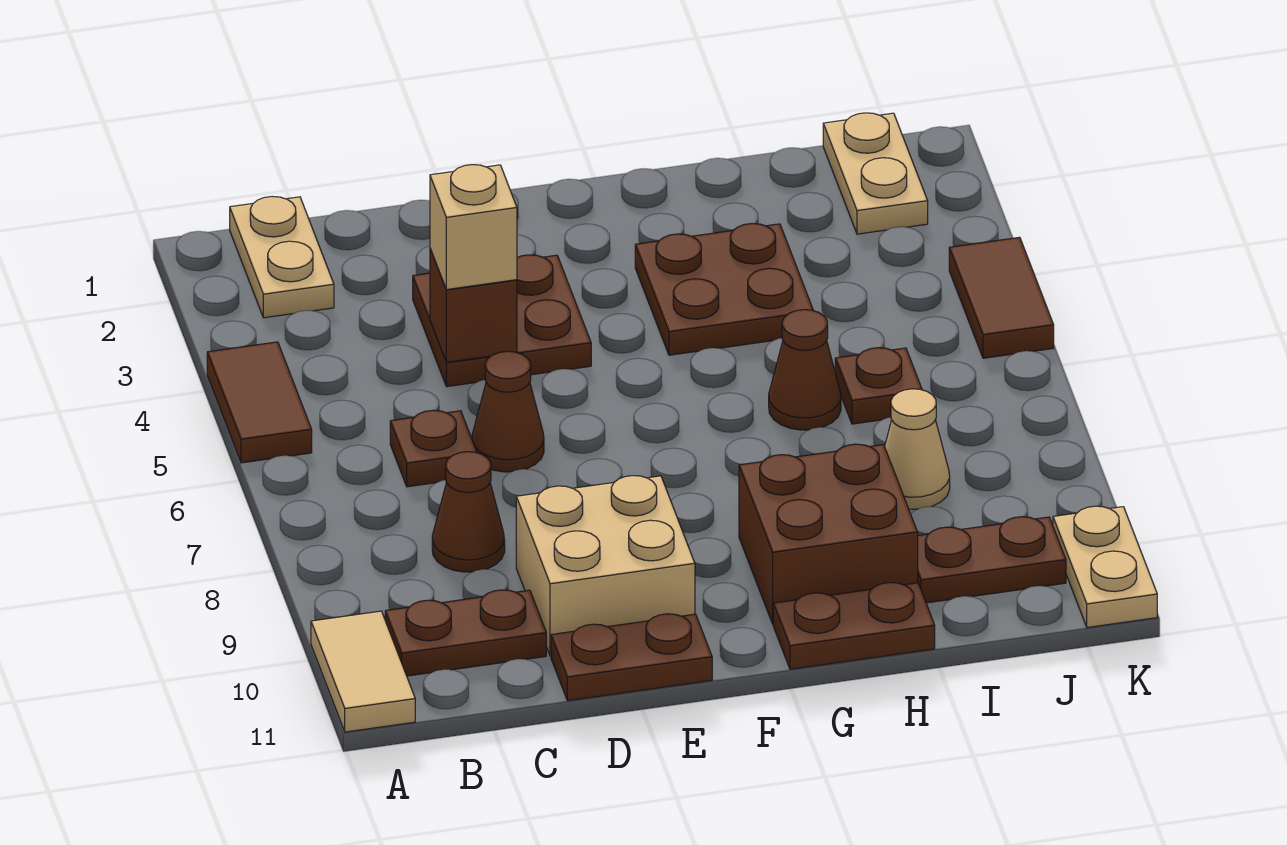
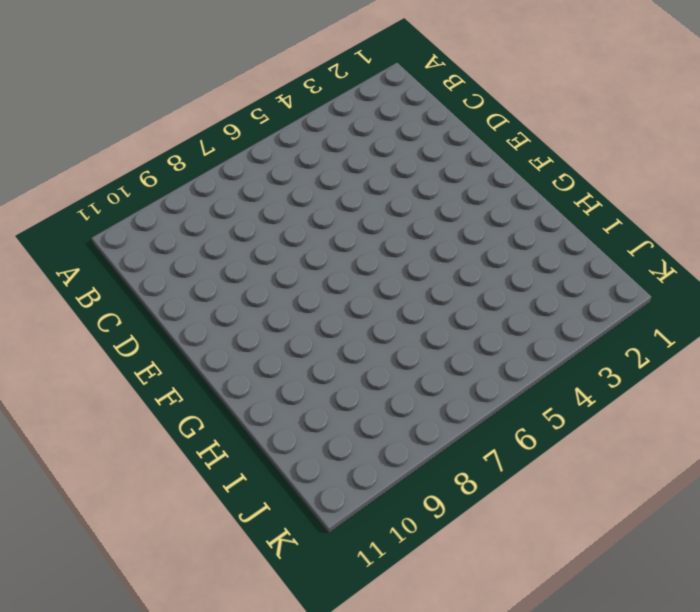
none -> brown 1x2 tile [207,342,312,463]
none -> tan 1x2 tile [311,611,415,732]
none -> tan 1x2 plate [230,197,334,318]

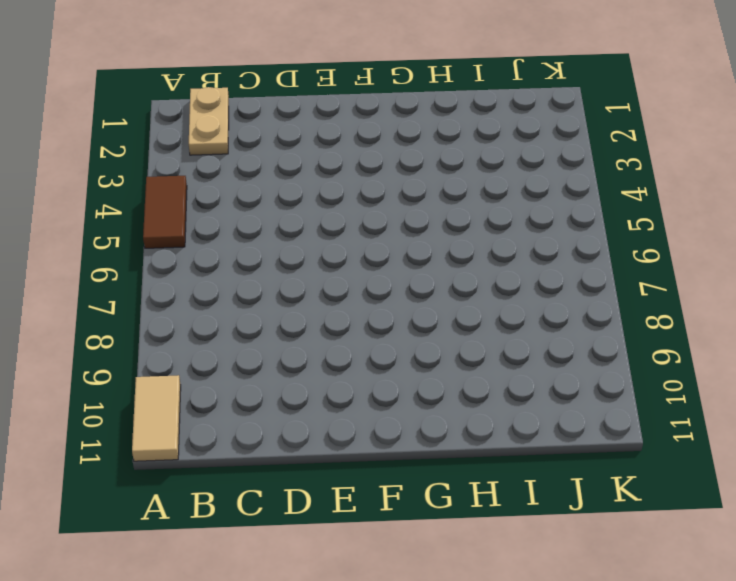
none -> brown 1x2 plate [385,590,546,676]
none -> brown 1x1 plate [390,410,477,487]
none -> brown 1x1 cone [432,452,505,572]

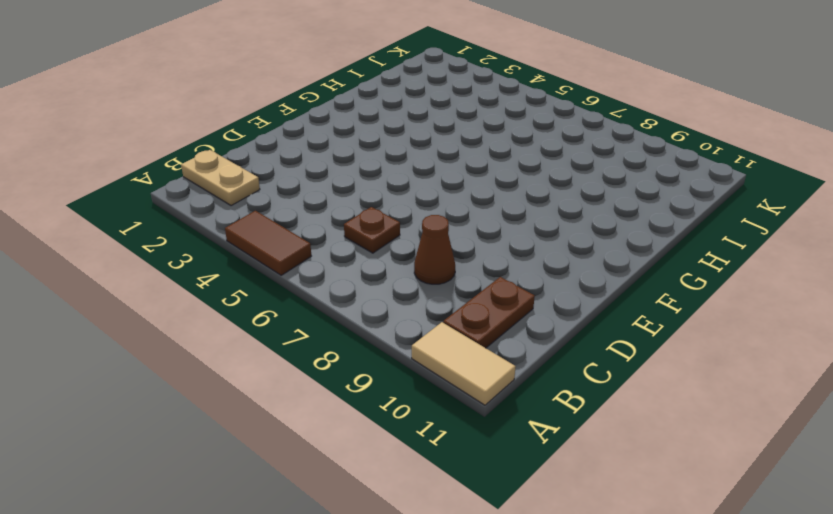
none -> brown 2x2 plate [413,255,591,387]
none -> brown 1x1 cone [472,351,544,472]
none -> tan 2x2 brick [516,476,695,656]

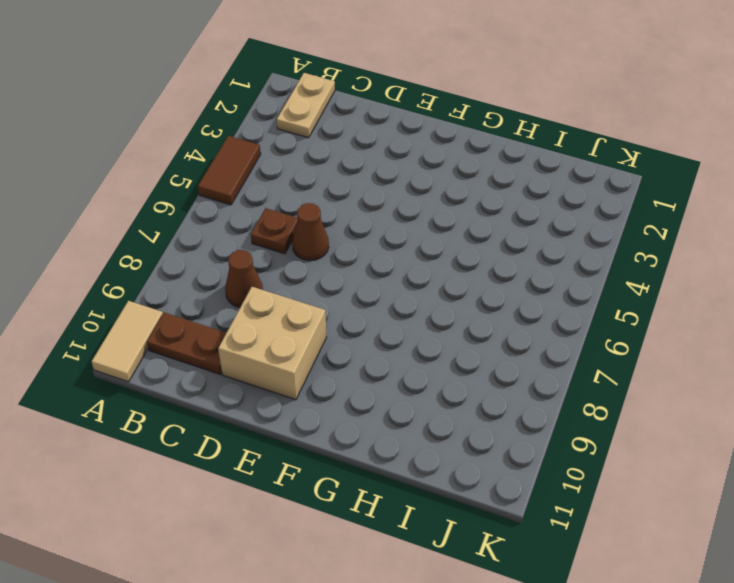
none -> brown 2x2 plate [413,255,591,387]
none -> brown 1x2 plate [551,614,712,701]
none -> brown 2x2 plate [635,224,813,355]

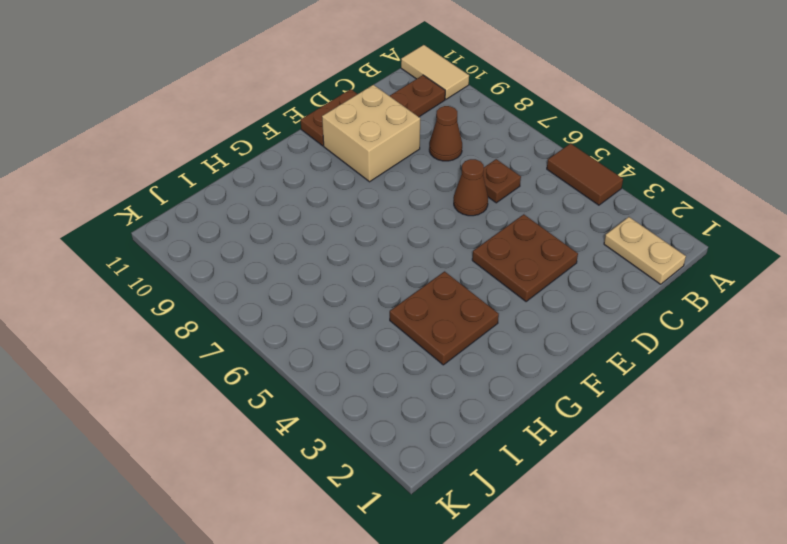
none -> brown 2x2 brick [739,444,918,624]
none -> brown 1x2 plate [773,582,935,669]
none -> brown 1x1 cone [769,310,841,430]

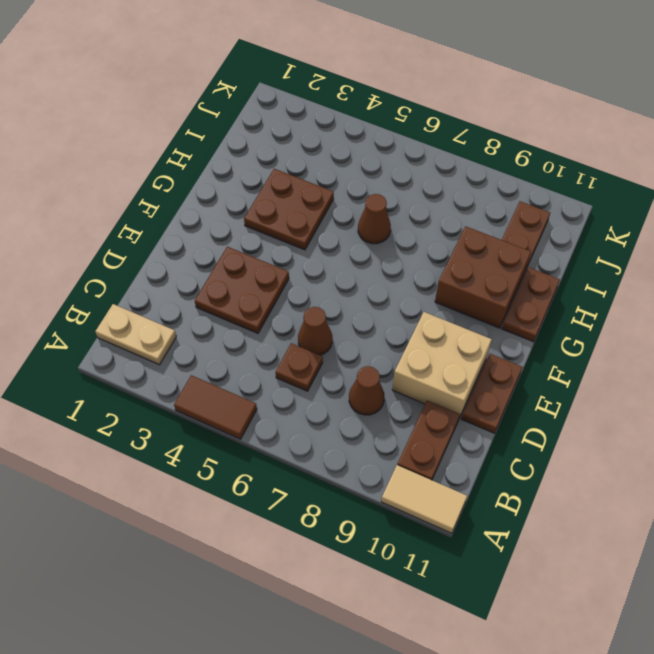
none -> brown 1x1 plate [835,348,922,424]
none -> tan 1x1 cone [885,389,950,509]
none -> tan 1x2 plate [823,113,928,234]

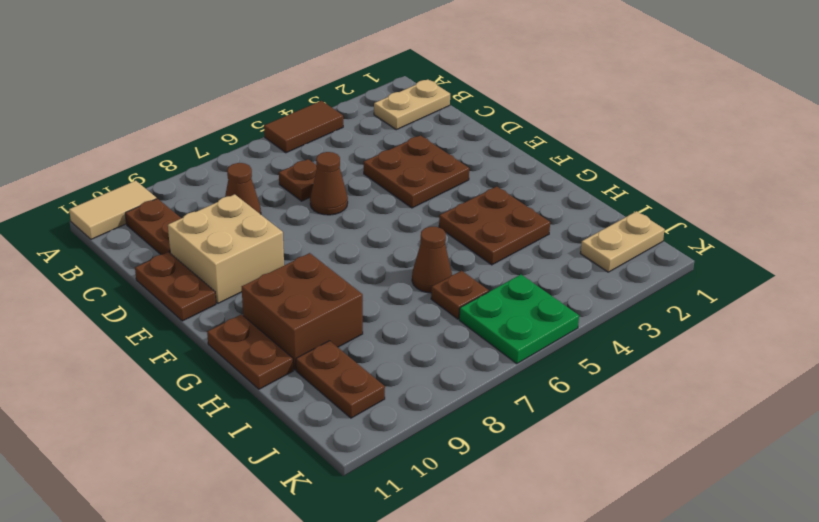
green 2x2 plate [459,275,579,364] -> brown 1x2 tile [949,237,1054,358]
none -> tan 1x1 cone [885,389,950,509]
none -> tan 1x2 plate [1053,506,1157,628]
none -> brown 1x1 brick [430,249,517,362]

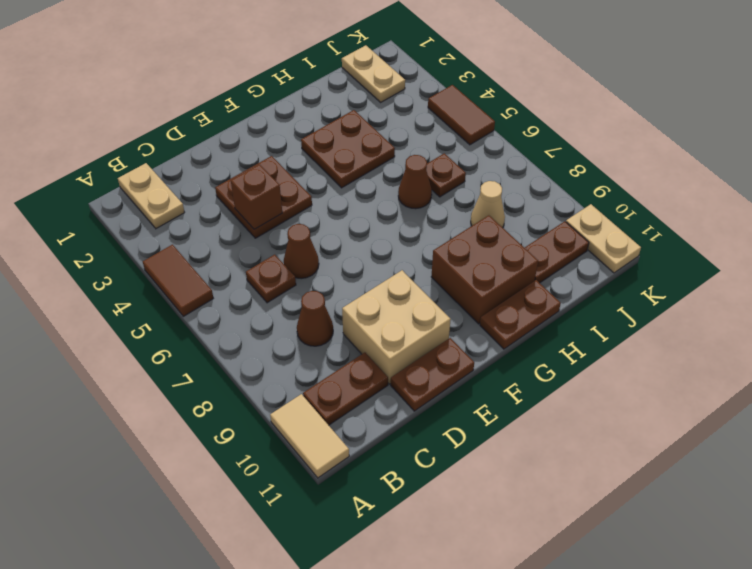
none -> tan 1x1 brick [430,165,517,290]

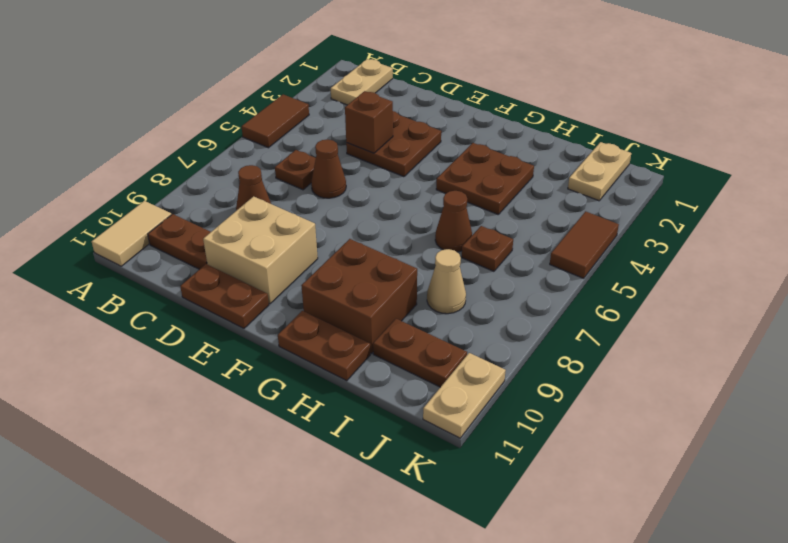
none -> tan 1x1 brick [430,165,517,290]

